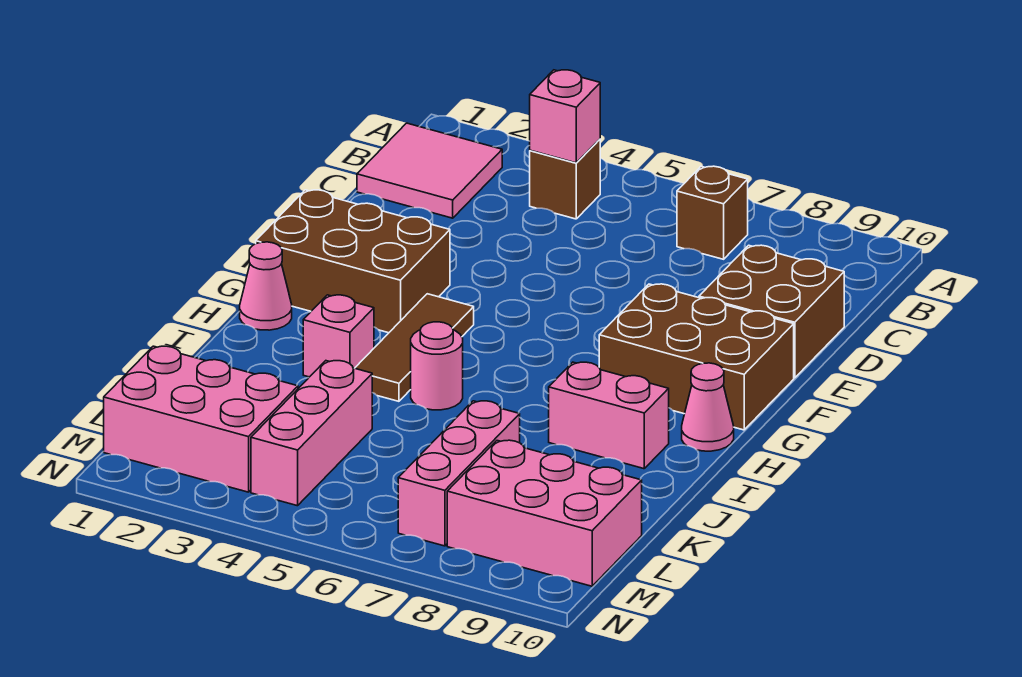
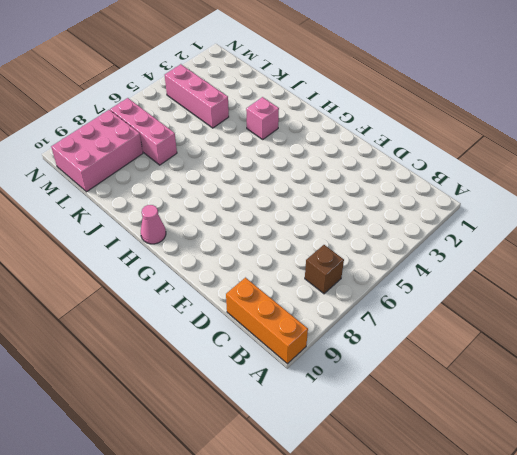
orange 1x3 brick [226,278,308,364] -> none
none -> pink 2x2 tile [357,123,502,218]
none -> brown 1x1 brick [530,139,600,219]
none -> brown 2x2 brick [699,245,844,378]

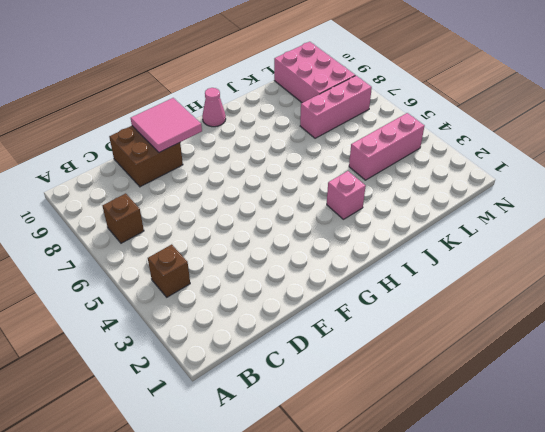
pink 2x2 tile [131,98,202,153] -> pink 2x2 tile moved to [357,123,502,218]
none -> brown 2x3 brick [256,190,450,333]
none -> brown 2x3 brick [599,284,794,430]
none -> brown 1x3 tile [355,294,474,401]

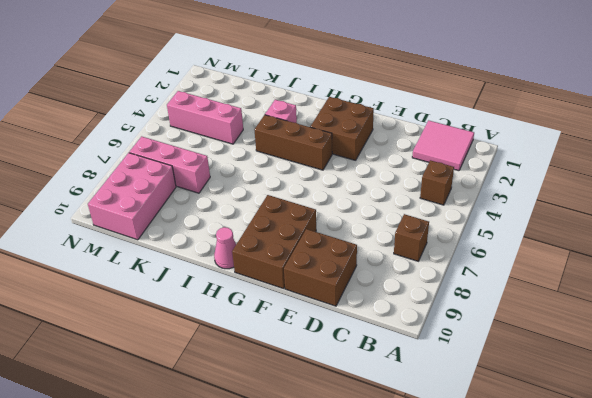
brown 2x2 brick [310,97,374,160] -> brown 2x3 brick [256,190,450,333]
brown 1x3 brick [255,115,332,170] -> brown 1x3 tile [355,294,474,401]
none -> pink 1x1 cone [240,242,292,330]
none -> pink 1x1 round brick [411,322,463,410]
none -> pink 1x2 brick [549,362,669,469]

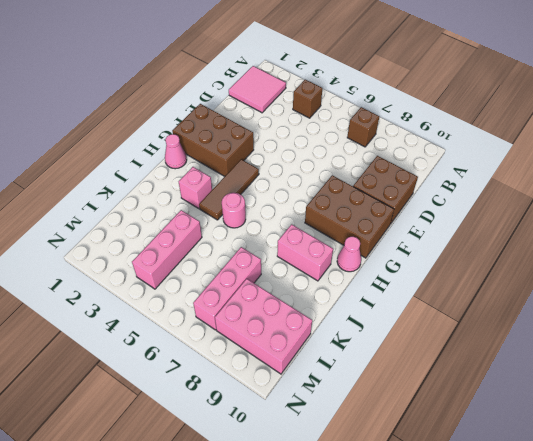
none -> pink 2x3 brick [104,346,298,492]
none -> pink 1x1 brick [530,70,600,163]

